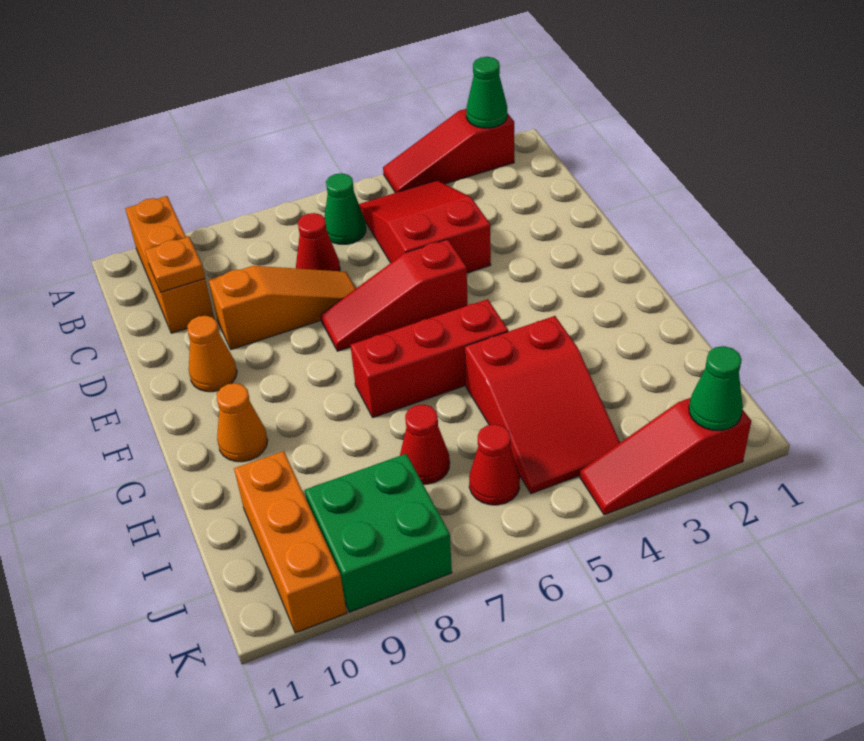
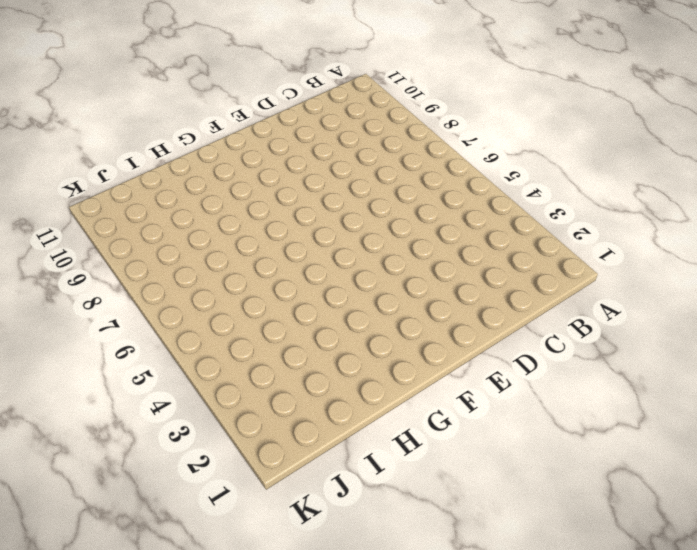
none -> red 1x3 slope [383,109,514,193]
none -> orange 1x3 brick [125,196,214,333]
none -> red 2x3 slope [359,180,491,273]

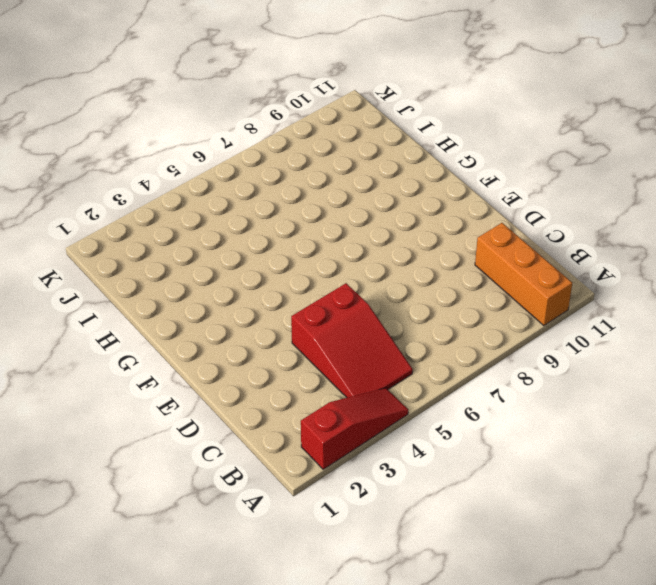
none -> green 1x1 cone [324,173,366,244]
none -> red 1x1 cone [296,213,340,271]
none -> orange 1x3 slope [208,266,356,349]

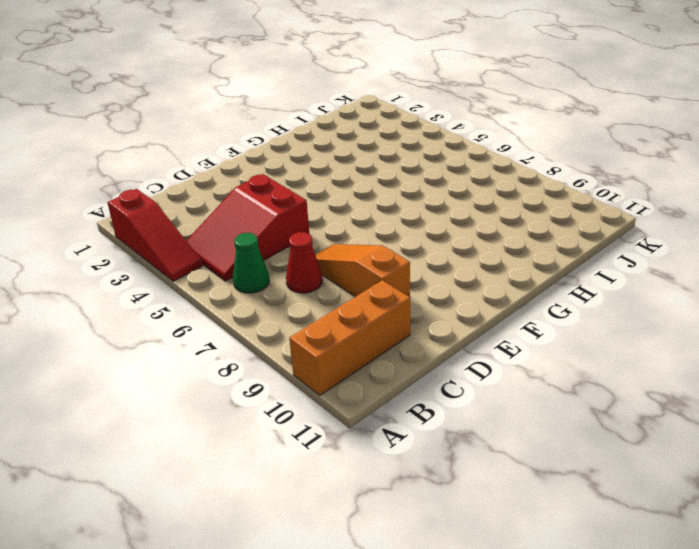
none -> red 1x3 slope [321,239,468,351]
none -> orange 1x1 cone [187,316,237,392]
none -> red 1x3 brick [350,299,508,417]

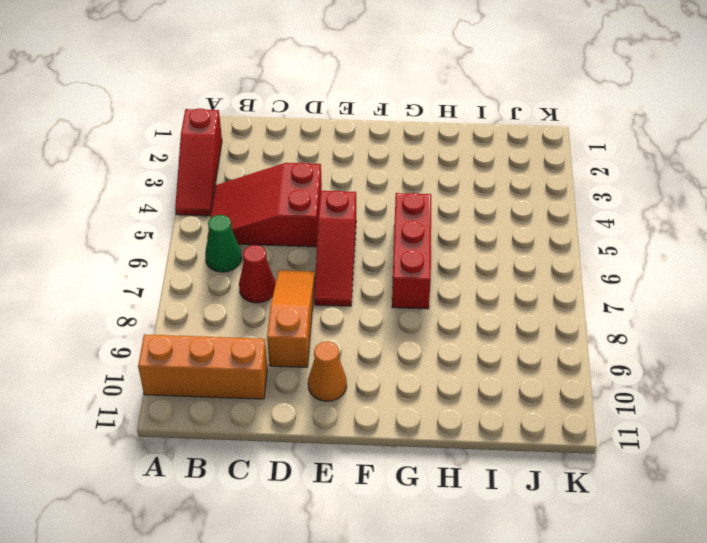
none -> orange 1x1 cone [217,383,268,462]
none -> red 2x3 slope [465,316,620,494]
none -> red 1x1 cone [400,404,450,484]

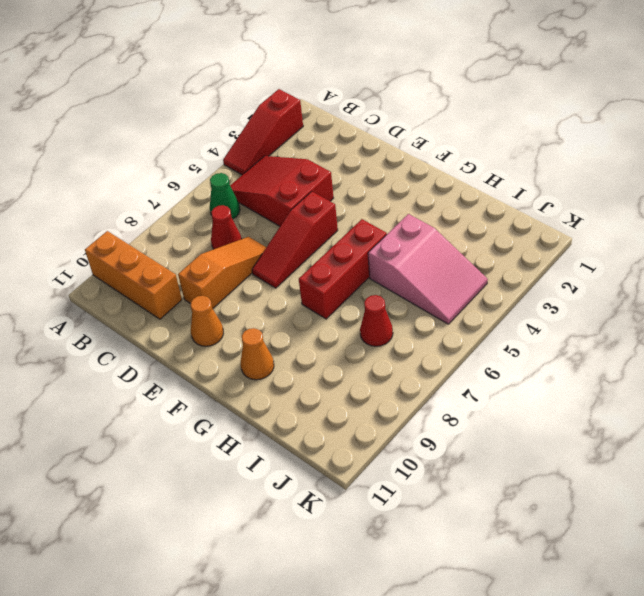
pink 2x3 slope [368,214,488,324] -> red 2x3 slope [465,316,620,494]
none -> orange 1x3 brick [234,451,347,633]
none -> red 1x1 cone [469,424,520,505]
none -> green 2x2 brick [305,454,452,612]

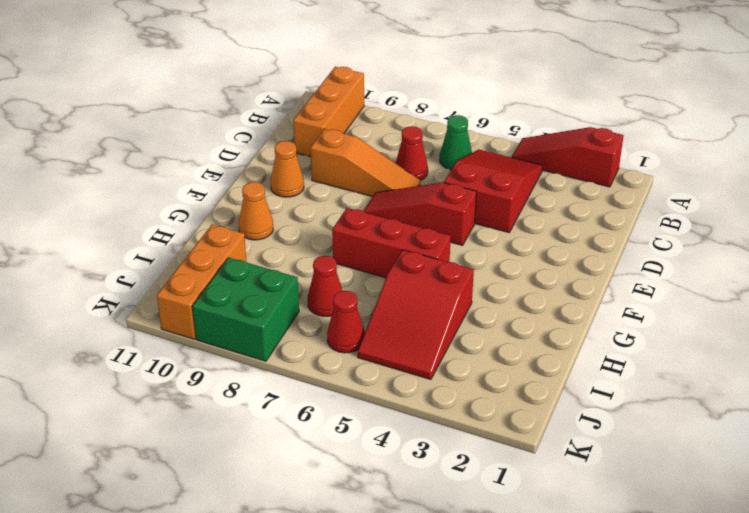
none -> red 1x3 slope [580,398,751,515]
none -> green 1x1 cone [466,57,507,128]
none -> orange 1x1 plate [145,237,205,292]

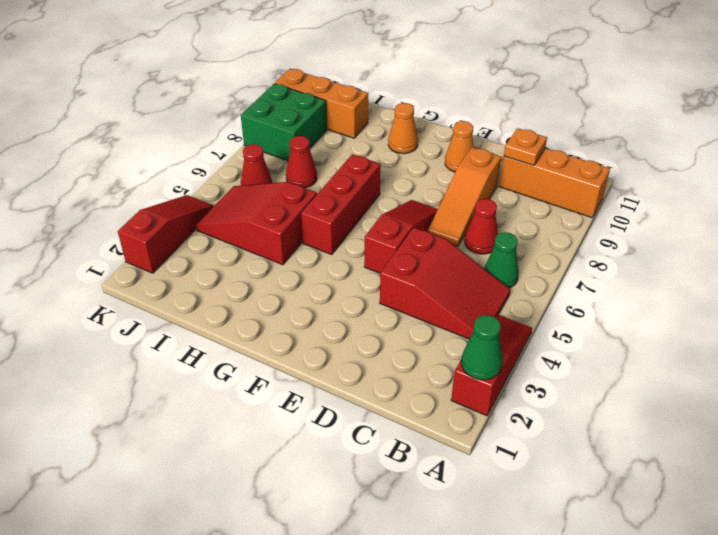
none -> green 1x1 cone [689,346,743,430]

